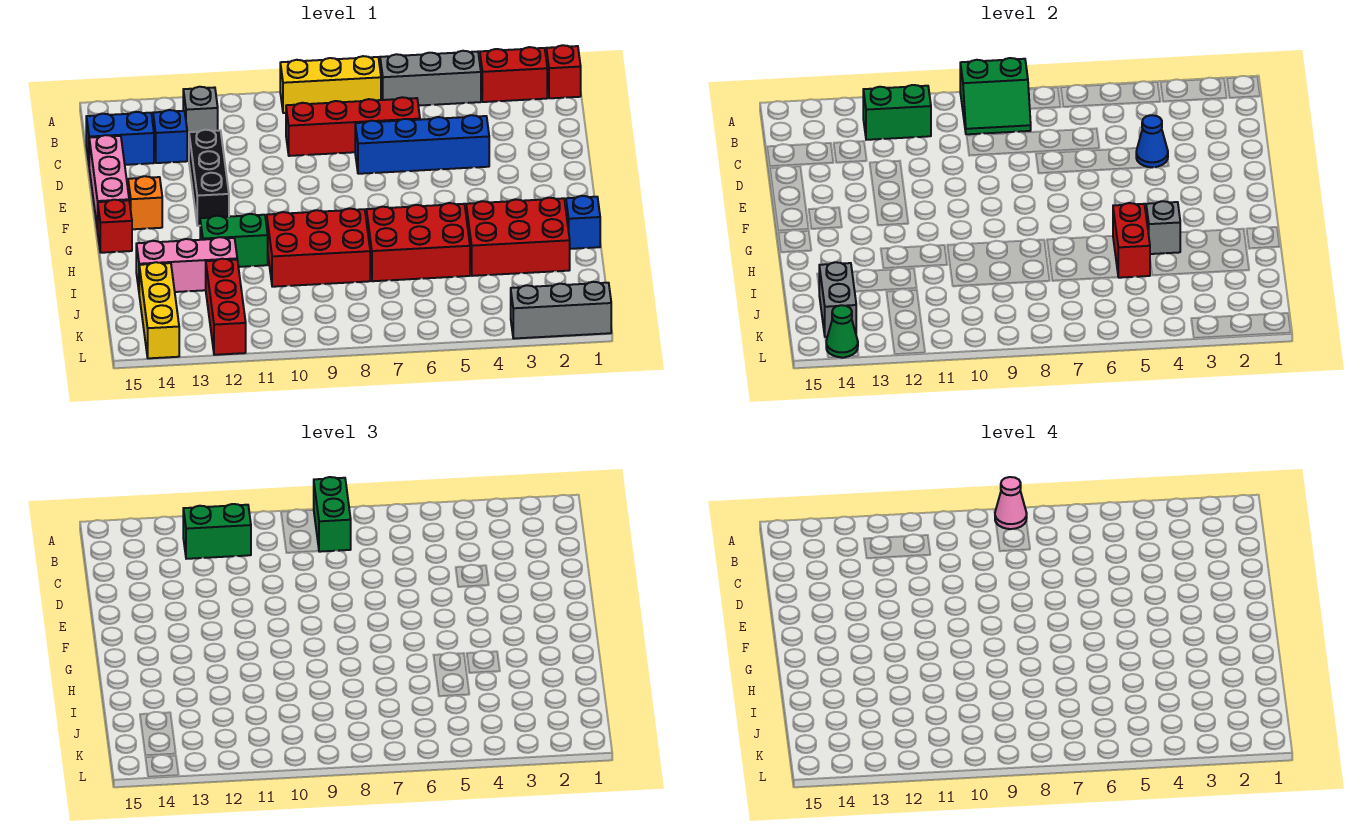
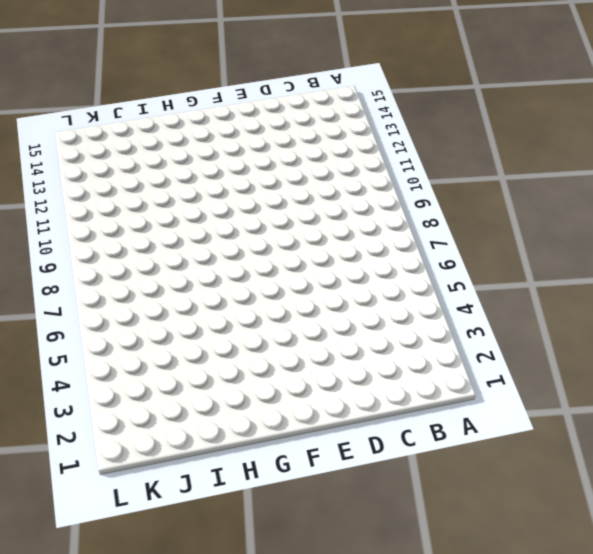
none -> red 1x1 brick [546,45,581,98]
none -> red 1x2 brick [480,47,547,102]
none -> grey 1x3 brick [380,51,481,106]
none -> yellow 1x3 brick [280,56,381,113]

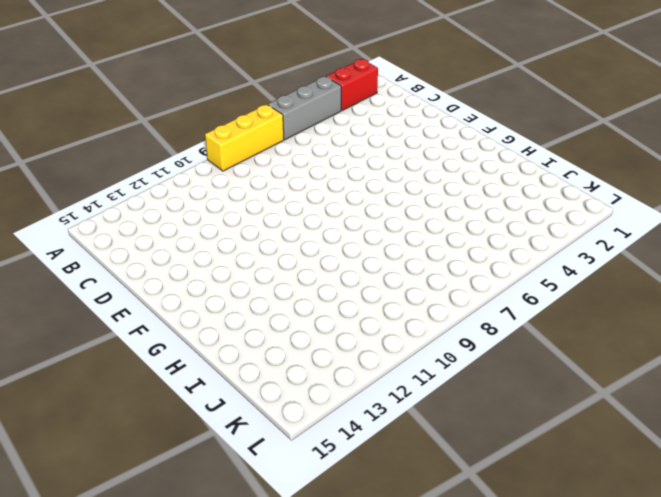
none -> red 1x1 brick [546,45,581,98]
none -> grey 1x1 brick [183,87,218,140]
none -> red 1x4 brick [286,97,420,156]
none -> blue 1x1 brick [153,110,187,163]

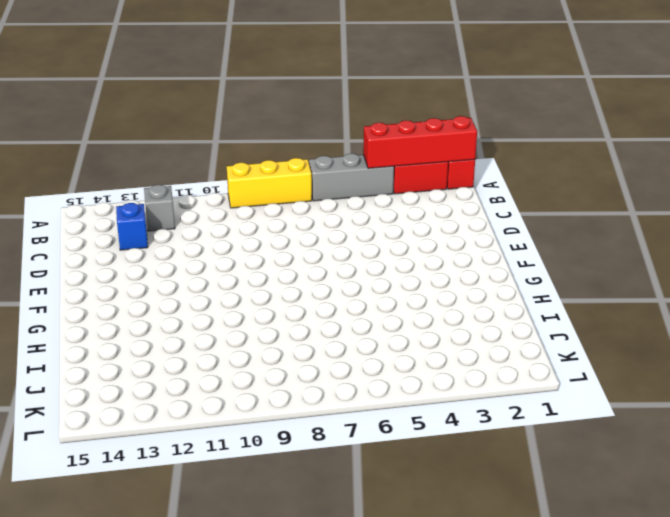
red 1x4 brick [363,116,477,168] -> red 1x4 brick moved to [286,97,420,156]
none -> blue 1x2 brick [86,112,154,165]
none -> blue 1x4 brick [355,115,489,174]
none -> black 1x3 brick [189,130,229,226]
none -> pink 1x3 brick [89,135,129,231]

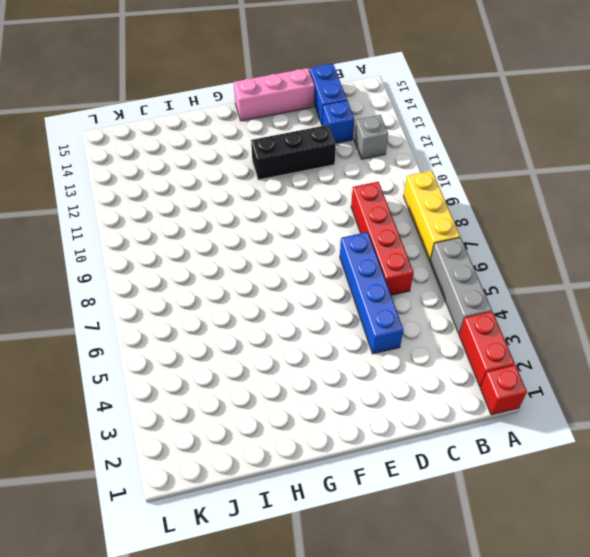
none -> orange 1x1 brick [128,176,162,229]
none -> red 1x1 brick [98,200,132,253]
none -> blue 1x1 brick [566,196,600,249]
none -> red 2x3 brick [466,198,570,276]

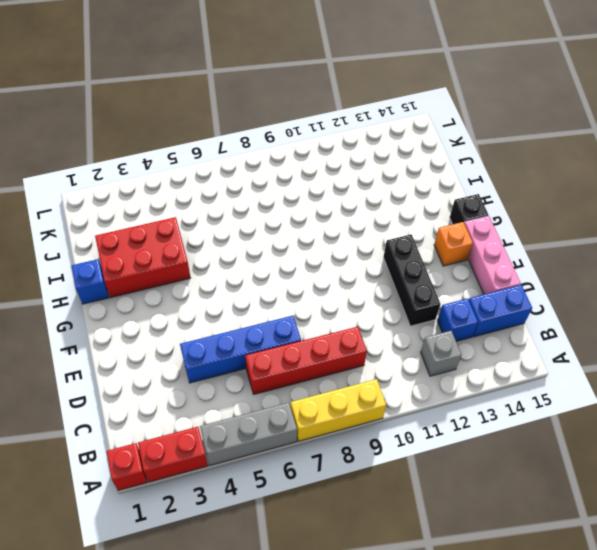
black 1x1 brick [450,194,488,224] -> red 1x1 brick [98,200,132,253]
none -> red 2x3 brick [366,203,470,281]
none -> red 2x3 brick [267,208,370,287]
none -> green 1x2 brick [200,214,268,267]
none -> pink 1x3 brick [136,237,237,292]

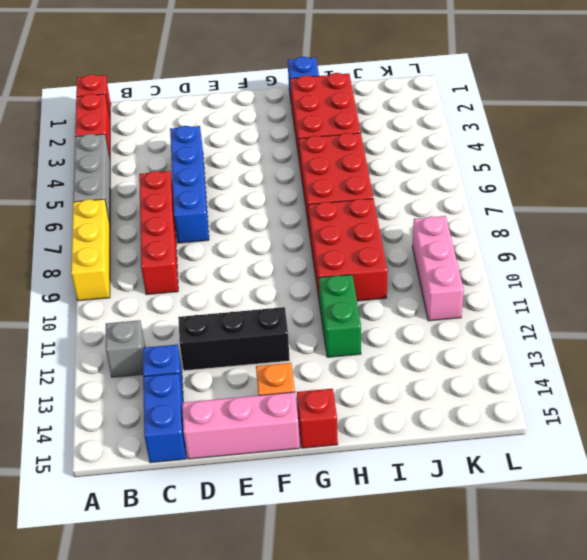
pink 1x3 brick [412,216,464,321] -> pink 1x3 brick moved to [136,237,237,292]
none -> red 1x3 brick [206,259,246,355]
none -> yellow 1x3 brick [139,262,179,358]
none -> grey 1x3 brick [511,282,611,339]
none -> green 2x2 slope [960,58,1031,134]

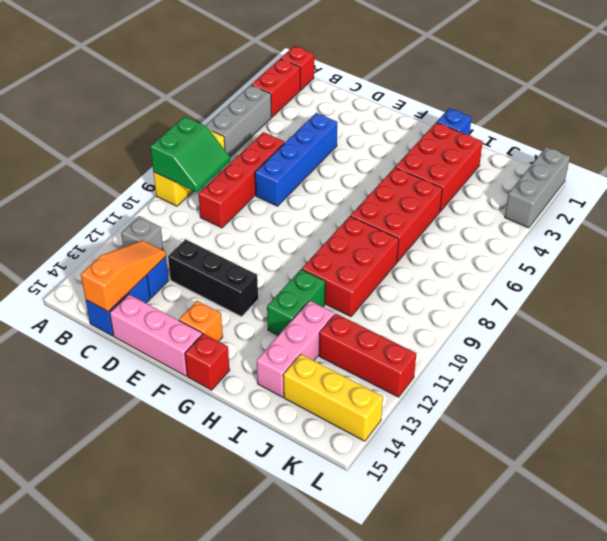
orange 1x3 slope [81,240,166,312] -> none
none -> green 1x2 brick [863,85,931,140]
none -> blue 1x1 cone [1136,115,1168,168]
none -> grey 1x1 brick [1146,201,1180,254]
none -> red 1x2 brick [1113,203,1150,278]

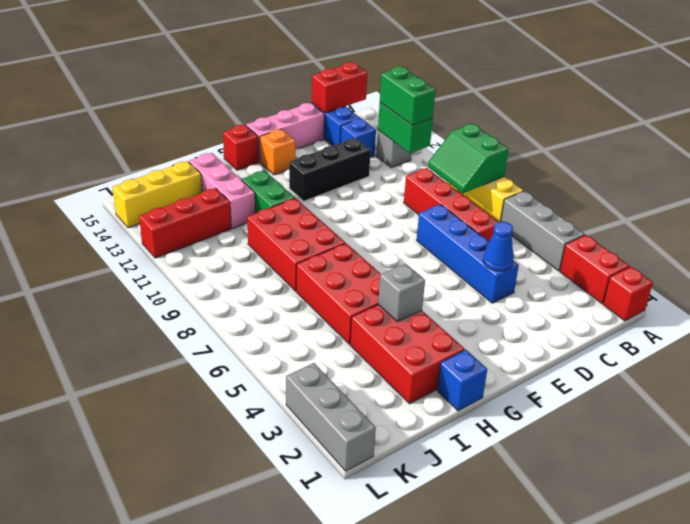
red 1x2 brick [312,62,367,113] -> red 1x2 brick moved to [1113,203,1150,278]
none -> grey 1x2 brick [819,262,856,337]
none -> green 1x1 cone [826,305,858,358]
none -> green 1x2 brick [314,477,351,552]
none -> pink 1x1 cone [995,477,1027,529]

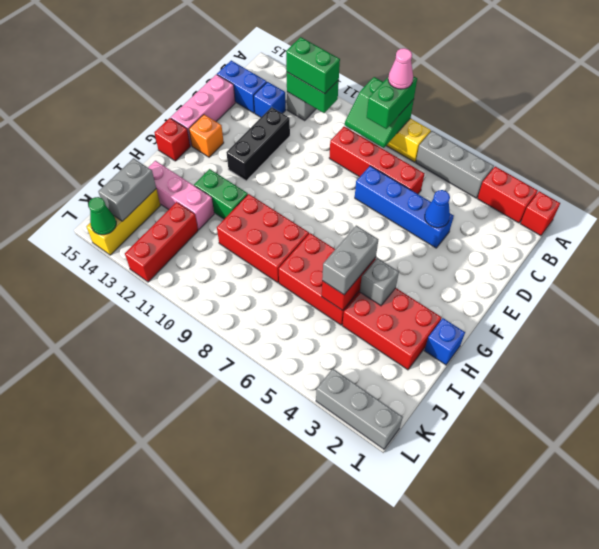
grey 1x2 brick [322,226,378,295] -> none

